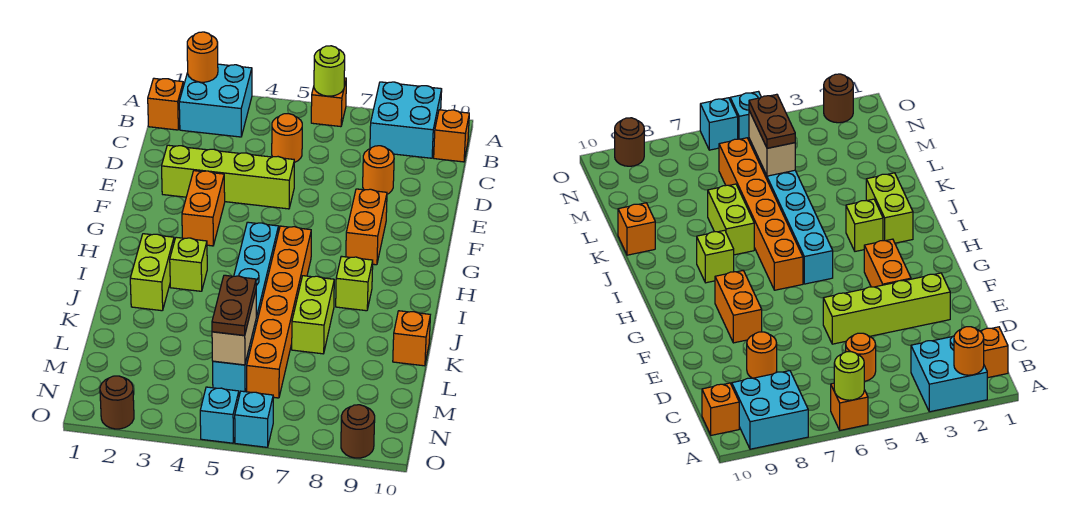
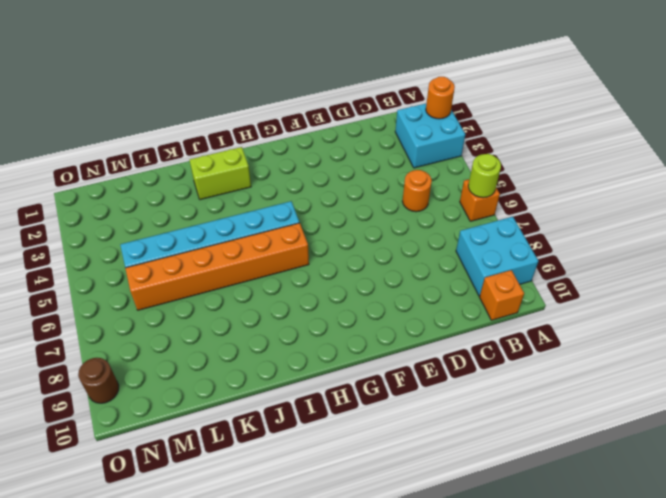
none -> orange 1x1 brick [148,78,183,130]
none -> orange 1x1 round brick [363,146,394,194]
none -> lime 1x4 brick [162,145,294,209]

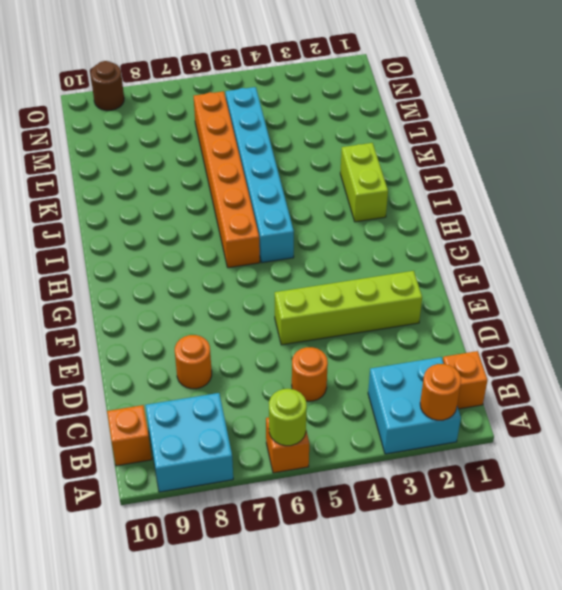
none -> orange 1x2 brick [182,171,225,246]
none -> orange 1x2 brick [346,189,387,265]
none -> lime 1x1 brick [170,237,207,291]

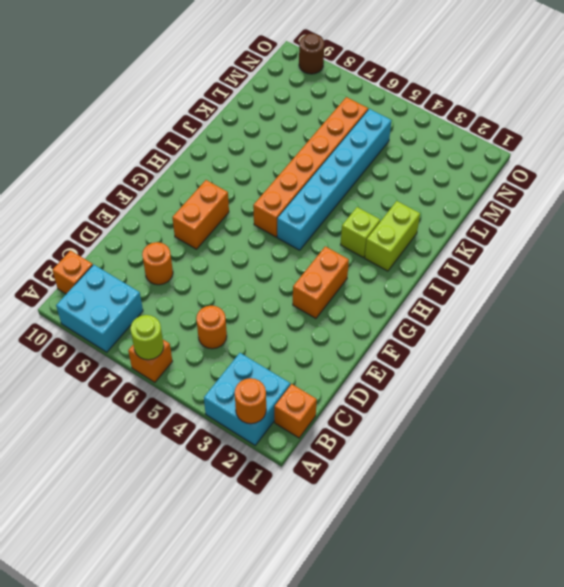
none -> lime 1x4 brick [162,145,294,209]
none -> lime 1x1 brick [336,256,373,311]
none -> lime 1x2 brick [292,276,334,354]

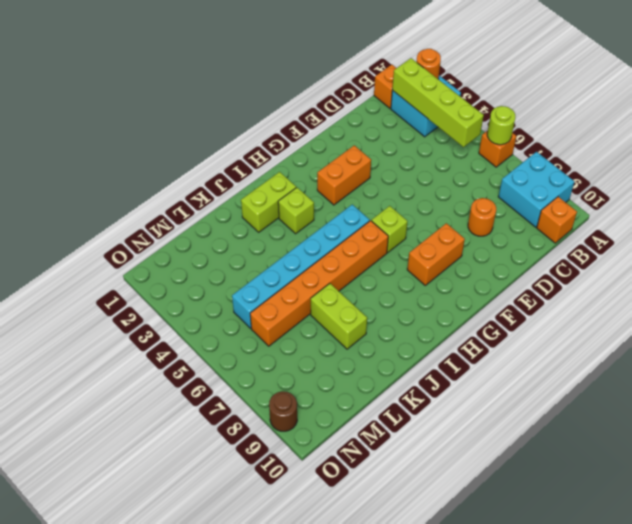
lime 1x4 brick [392,58,484,147] -> lime 1x4 brick moved to [162,145,294,209]
lime 1x1 brick [372,206,408,253] -> lime 1x1 brick moved to [336,256,373,311]
lime 1x2 brick [311,283,367,349] -> lime 1x2 brick turned to [292,276,334,354]
none -> orange 1x1 round brick [272,114,302,163]
none -> orange 1x1 brick [393,311,430,366]
none -> brown 1x1 round brick [100,376,134,429]

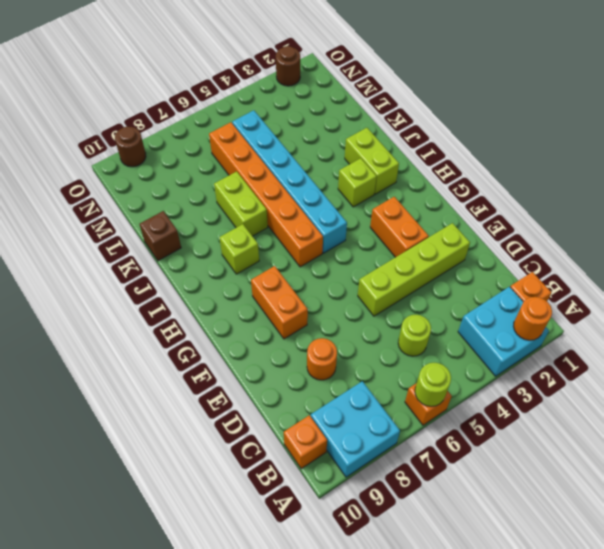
lime 1x1 round brick [398,315,431,356] -> orange 1x1 round brick [272,114,302,163]
brown 1x1 brick [140,211,181,261] -> orange 1x1 brick [393,311,430,366]
none -> cyan 1x1 brick [200,387,239,443]
none -> cyan 1x1 brick [235,391,273,447]
none -> tan 1x2 brick [212,291,256,365]

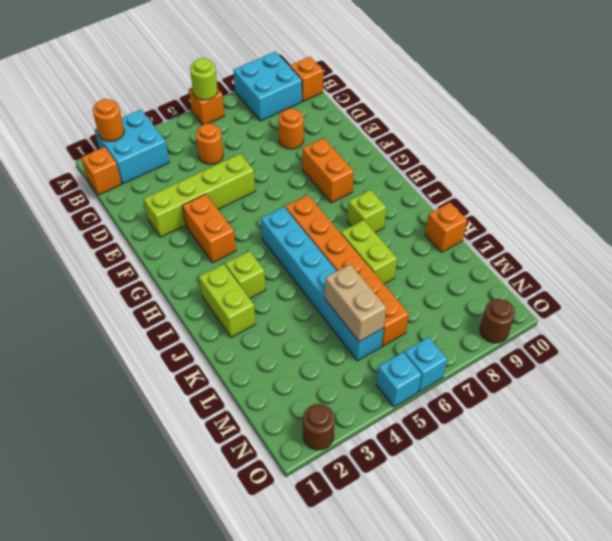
none -> brown 1x2 plate [212,275,256,335]

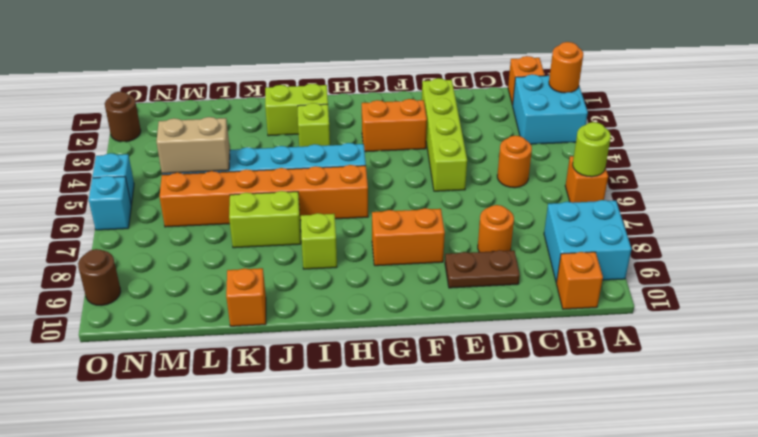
brown 1x2 plate [445,250,520,288] -> brown 1x2 plate moved to [212,275,256,335]

